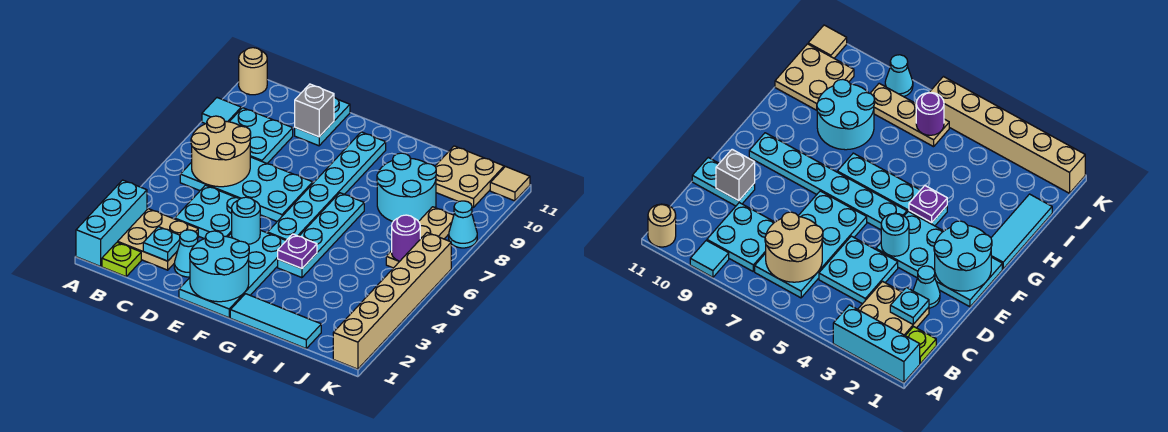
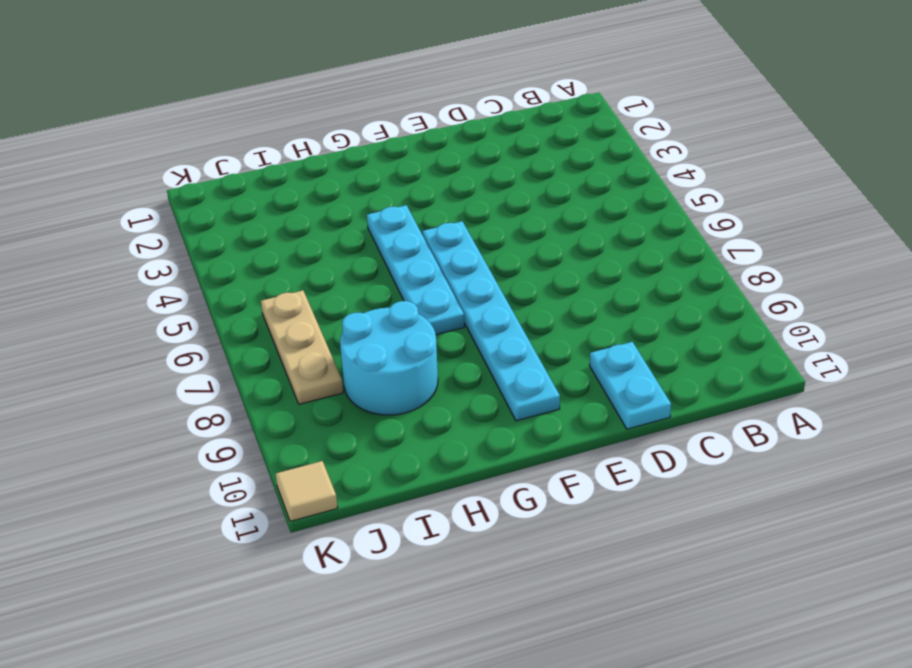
none -> cyan 1x3 brick [76,180,147,266]
none -> cyan 1x1 tile [202,98,241,124]
none -> tan 1x1 round brick [239,48,267,95]

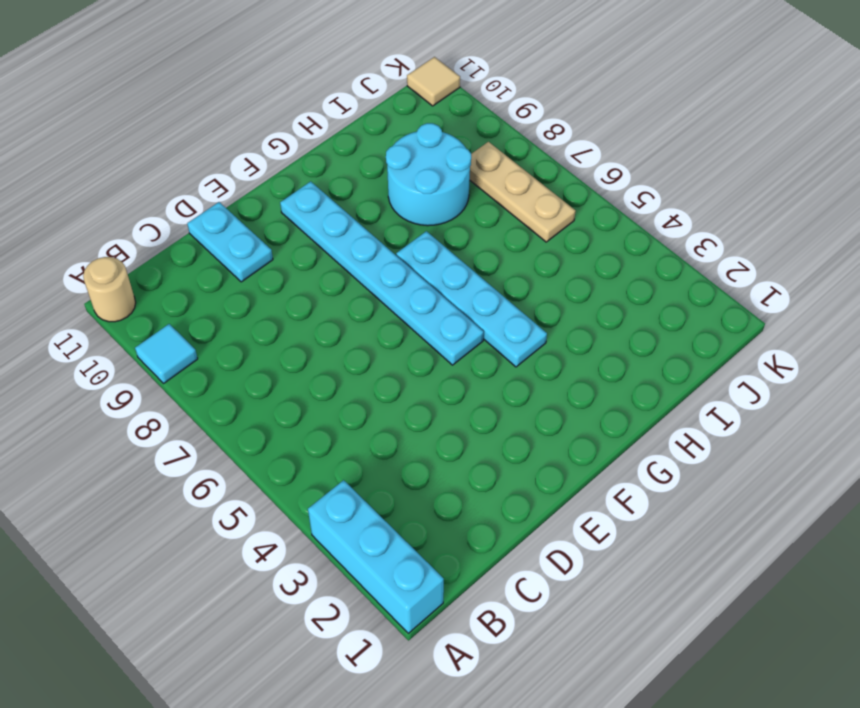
none -> lime 1x1 plate [102,242,141,276]
none -> tan 2x2 plate [118,209,198,270]
none -> cyan 2x4 plate [180,157,313,221]

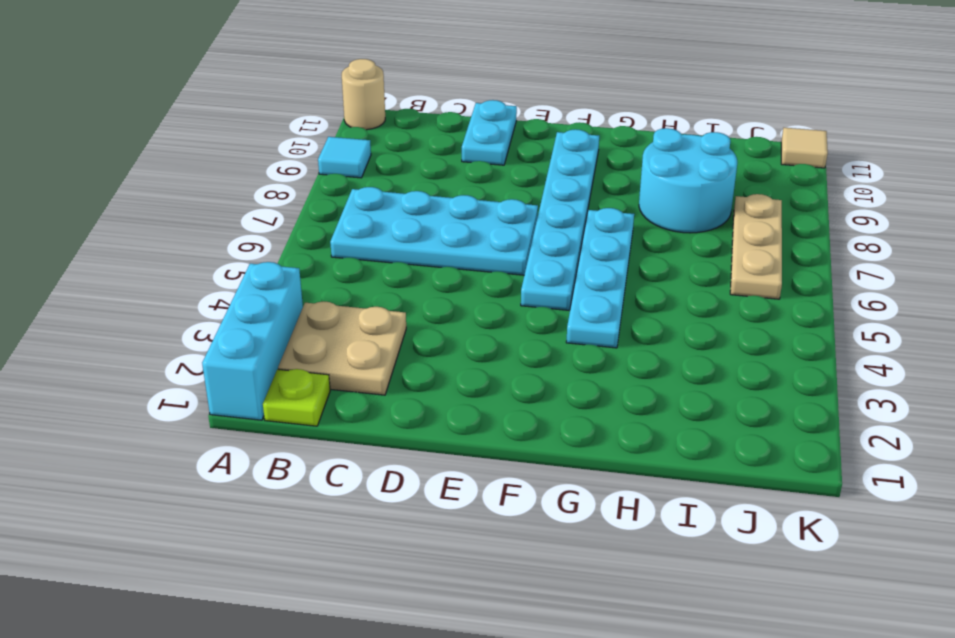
none -> cyan 2x2 plate [230,108,293,164]
none -> cyan 2x2 plate [175,185,241,239]
none -> cyan 1x1 cone [174,230,198,277]

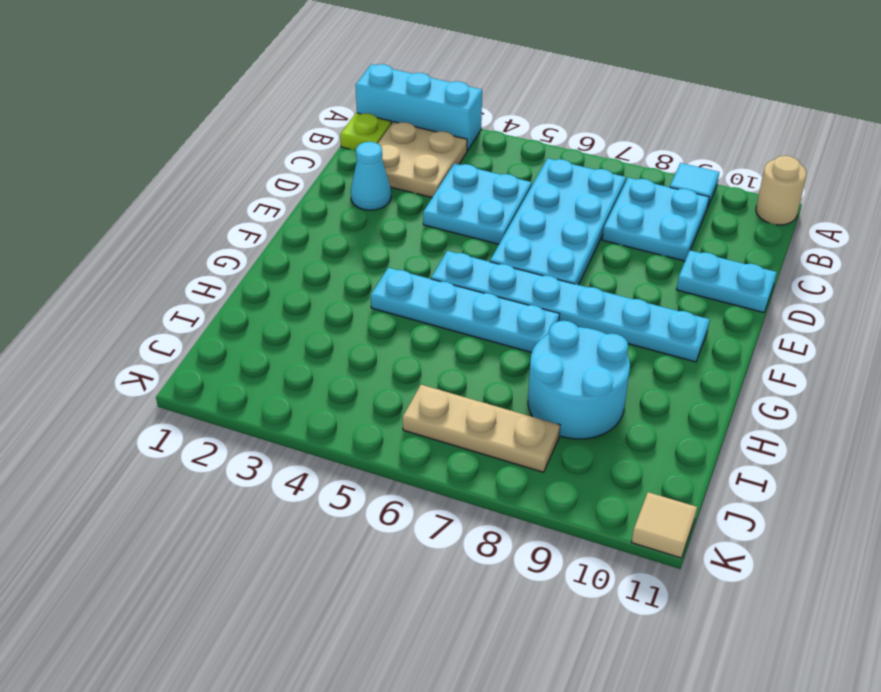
none -> cyan 2x4 plate [179,230,286,318]
none -> cyan 1x3 tile [230,294,321,348]
none -> tan 2x2 plate [435,146,504,207]

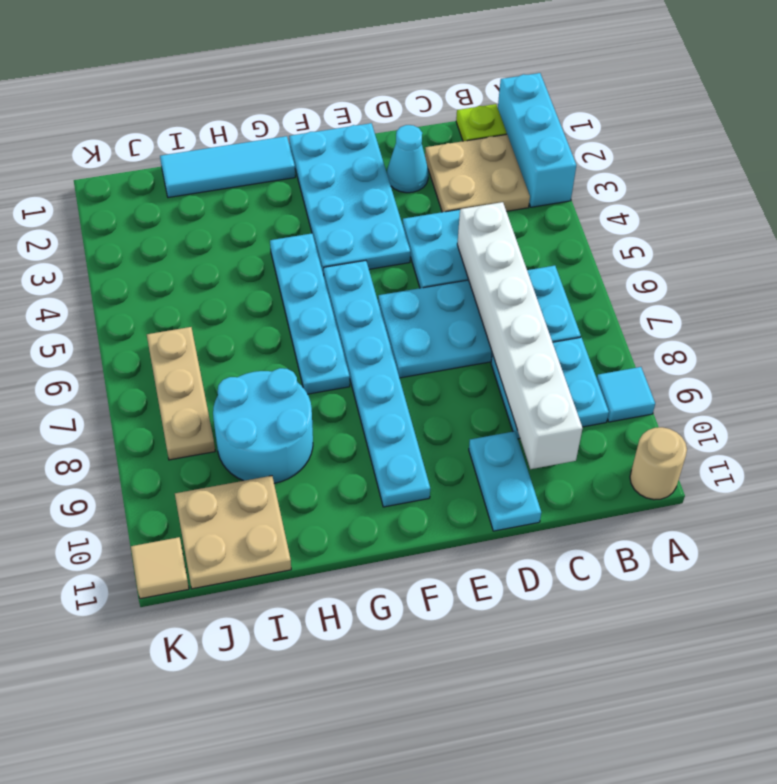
white 1x6 brick [457,202,583,469] -> tan 2x2 round brick [191,116,251,187]
none -> tan 1x6 brick [333,233,451,369]
none -> cyan 1x1 cone [449,201,477,248]
none -> cyan 1x1 plate [143,227,180,261]

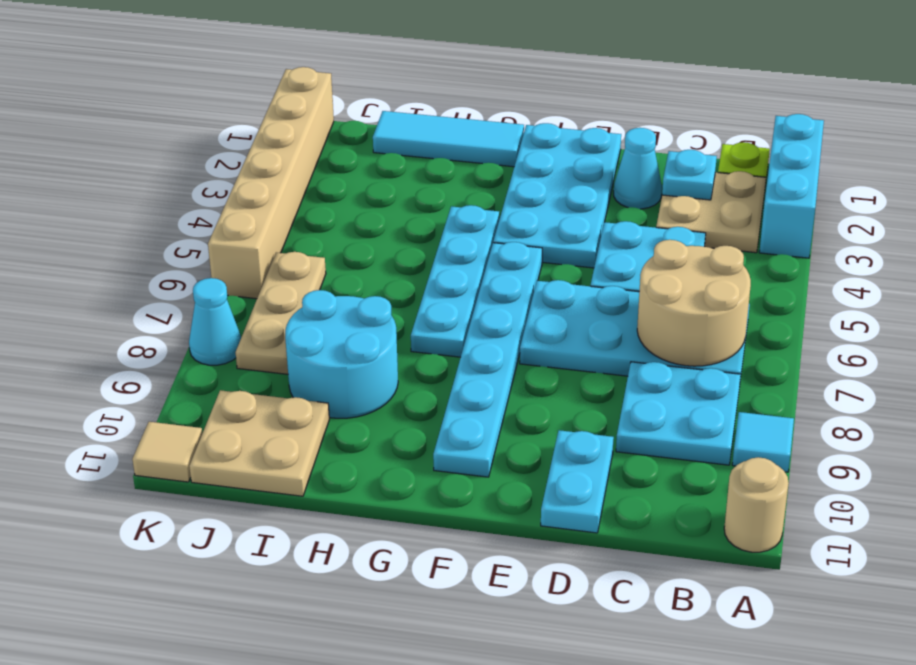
none -> grey 1x1 brick [295,84,334,137]
none -> cyan 2x2 round brick [190,231,249,302]
none -> cyan 1x1 round brick [232,197,260,244]

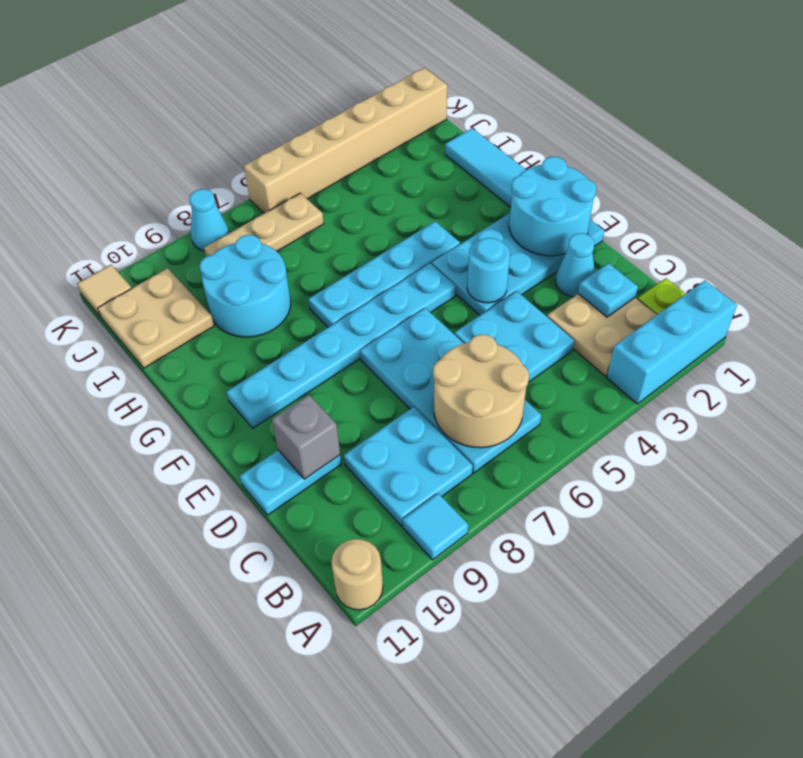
none -> purple 1x1 plate [278,234,317,269]
none -> purple 1x1 round brick [392,215,420,261]

